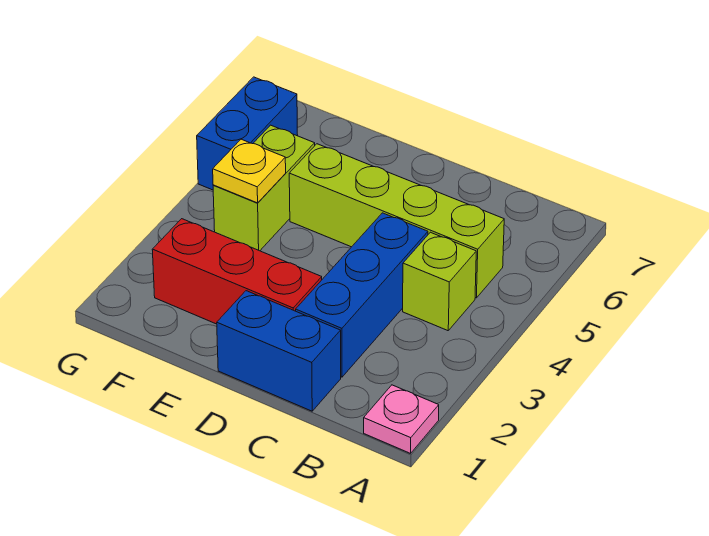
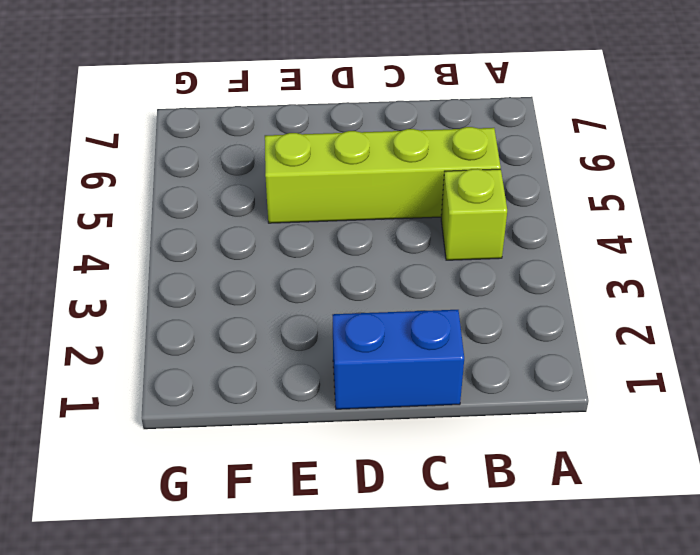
none -> pink 1x1 plate [364,385,439,453]
none -> blue 1x3 brick [296,213,428,377]

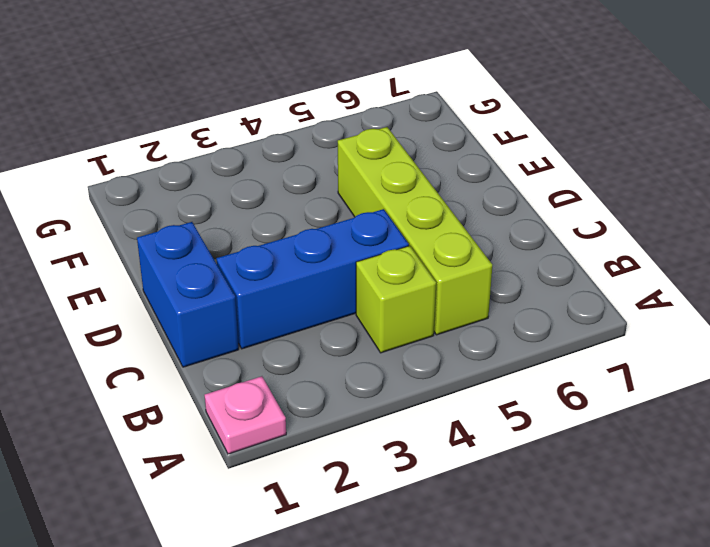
none -> red 1x3 brick [152,219,322,324]
none -> lime 1x2 brick [213,125,315,251]

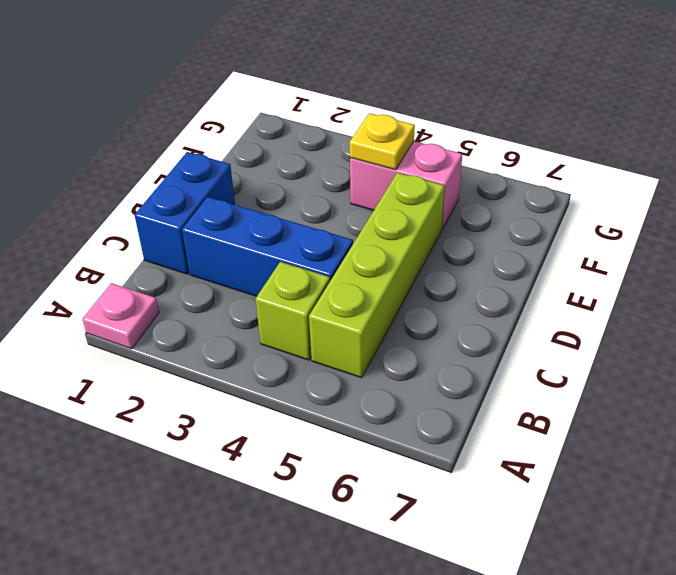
pink 1x2 brick [350,141,462,229] -> lime 1x2 brick [213,125,315,251]
none -> red 1x3 brick [152,219,322,324]
none -> blue 1x2 brick [197,77,298,190]

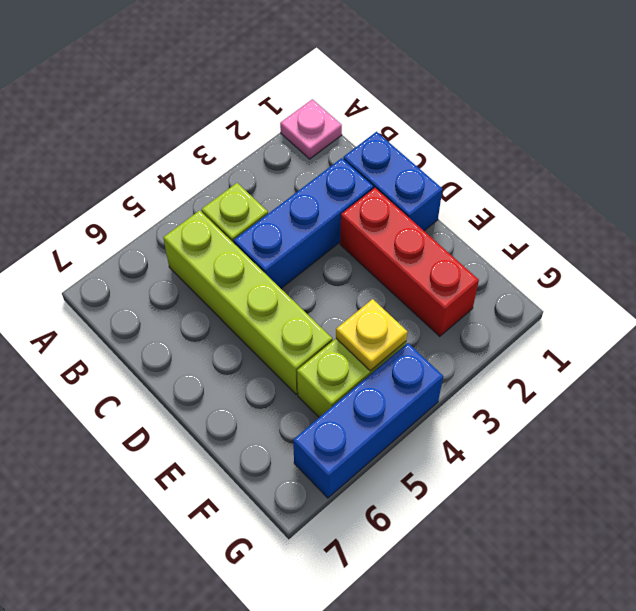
blue 1x3 brick [293,343,443,498] -> blue 1x2 brick [197,77,298,190]

